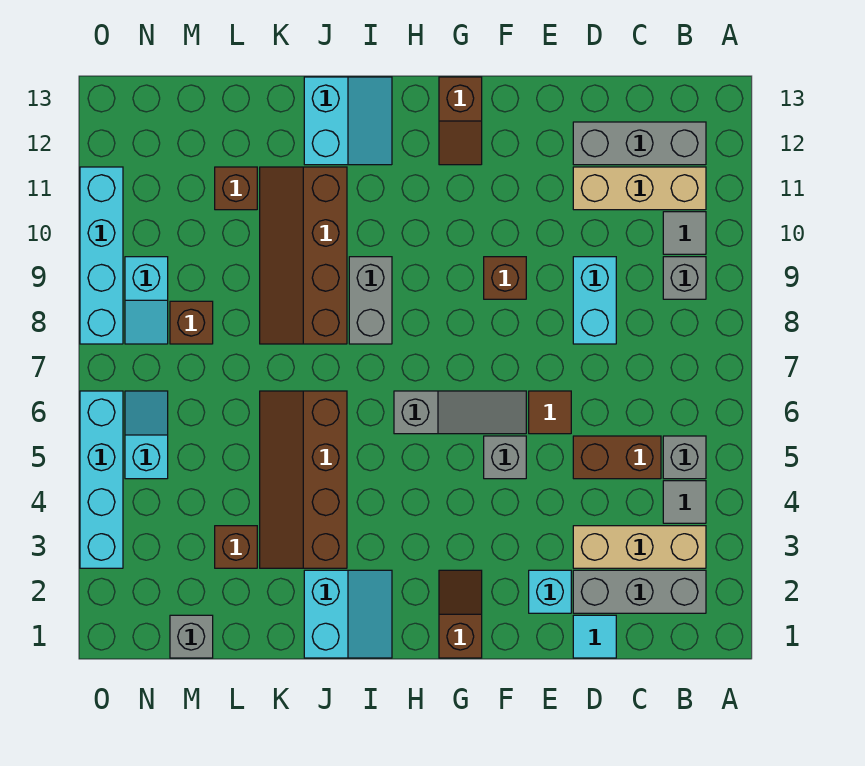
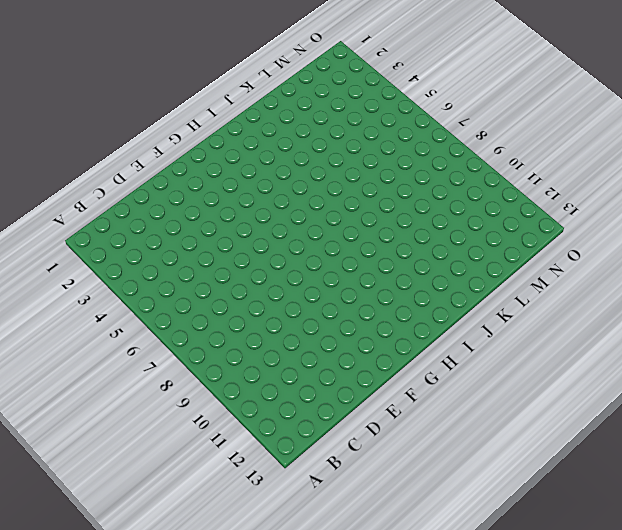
none -> grey 1x3 brick [573,570,706,613]
none -> tan 1x3 brick [573,526,706,568]
none -> grey 1x1 tile [663,481,706,523]
none -> grey 1x1 brick [663,436,706,479]

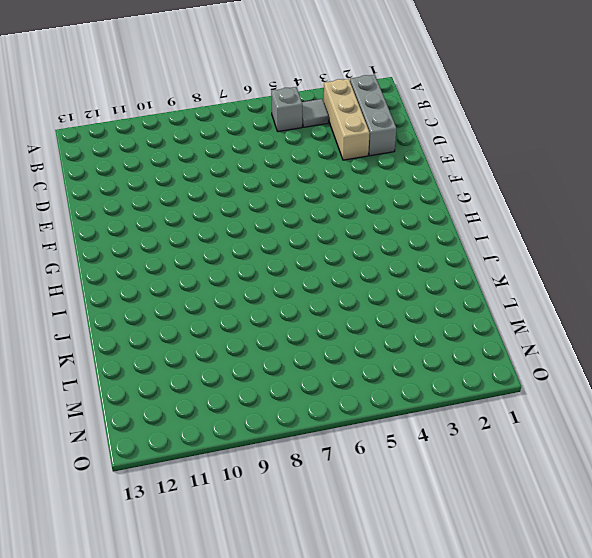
none -> grey 1x1 brick [663,257,706,299]
none -> grey 1x1 tile [663,212,706,254]
none -> tan 1x3 brick [573,167,706,210]
none -> grey 1x3 brick [573,122,706,165]

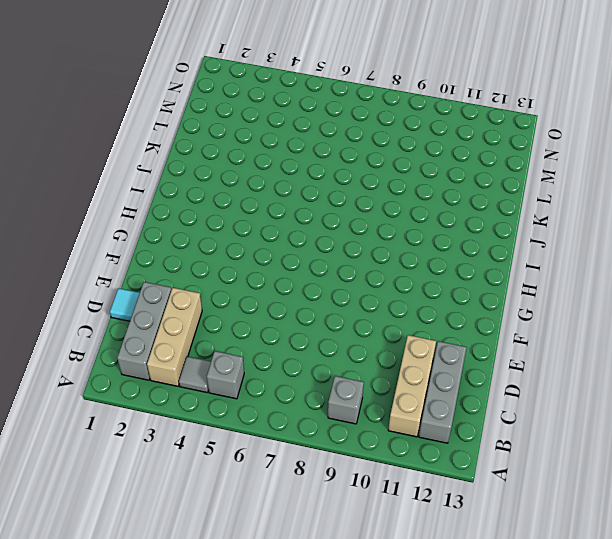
none -> grey 1x1 tile [663,212,706,254]
none -> brown 1x2 brick [573,436,661,479]
none -> cyan 1x2 brick [573,257,616,344]
none -> cyan 1x1 brick [529,570,571,613]

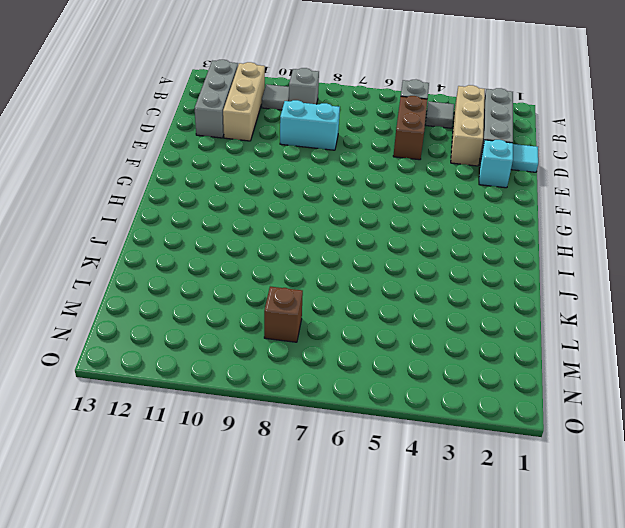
none -> brown 1x1 tile [529,391,571,434]
none -> grey 1x1 brick [484,436,526,479]
none -> grey 1x3 slope [394,391,526,434]
none -> brown 1x1 brick [484,257,526,299]

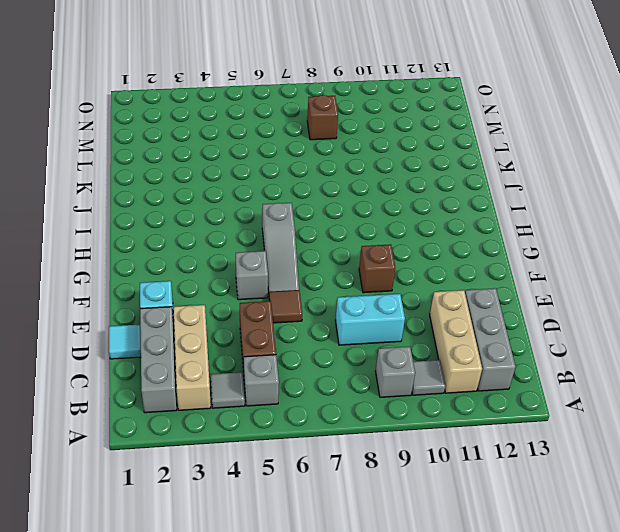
none -> brown 1x2 slope [439,570,482,658]
none -> brown 1x2 slope [439,77,482,165]
none -> cyan 2x2 slope [304,570,392,658]
none -> grey 1x2 brick [349,257,392,344]

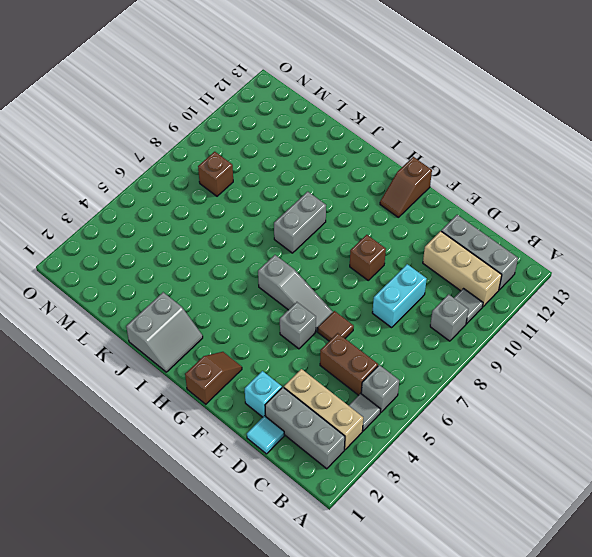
grey 2x2 slope [126,292,203,372] -> cyan 2x2 slope [304,570,392,658]
none -> cyan 2x2 slope [304,77,392,165]
none -> brown 2x4 slope [260,391,347,568]
none -> brown 2x4 slope [260,167,347,344]
none -> brown 1x1 brick [215,526,257,568]

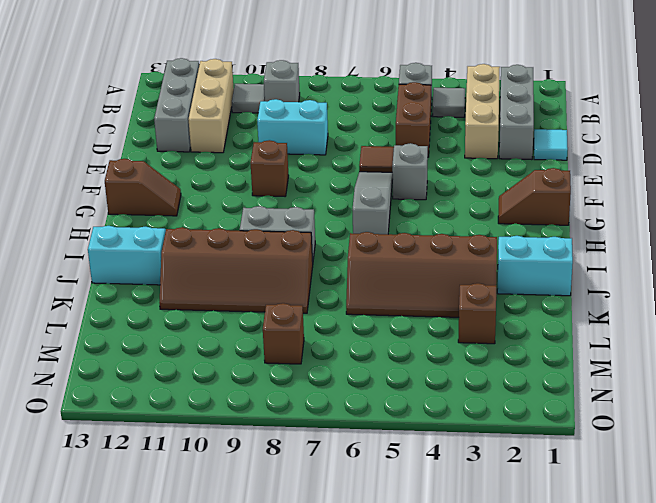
none -> cyan 1x1 brick [529,570,571,613]
none -> brown 1x1 brick [215,167,257,210]
none -> grey 1x1 brick [170,615,213,658]
none -> cyan 1x2 slope [125,391,168,479]

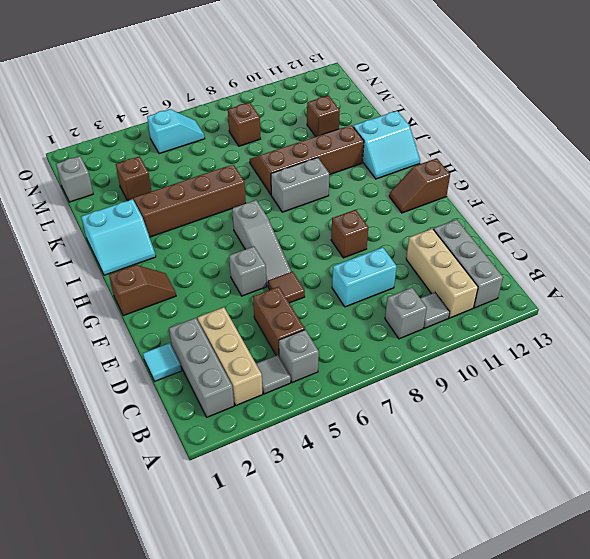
none -> cyan 1x1 brick [529,570,571,613]
none -> cyan 1x2 slope [125,257,168,344]
none -> cyan 1x4 brick [80,391,123,568]
none -> cyan 1x4 brick [80,167,123,344]

